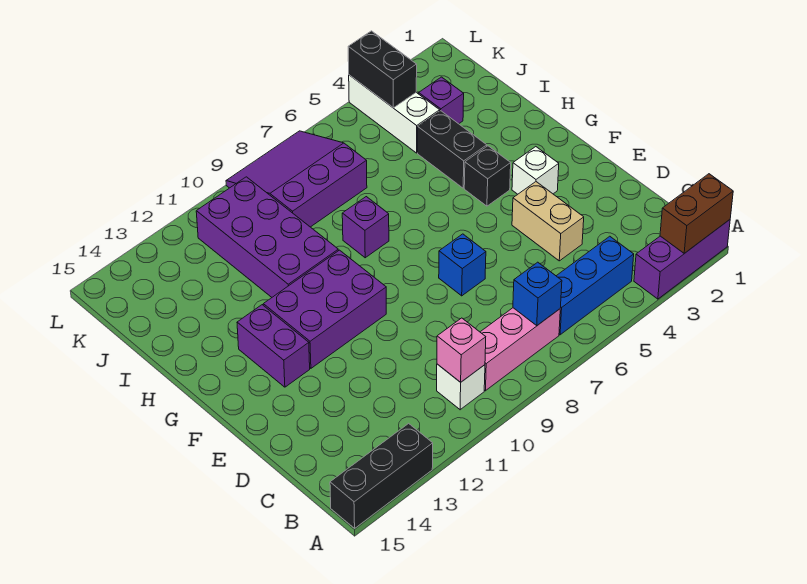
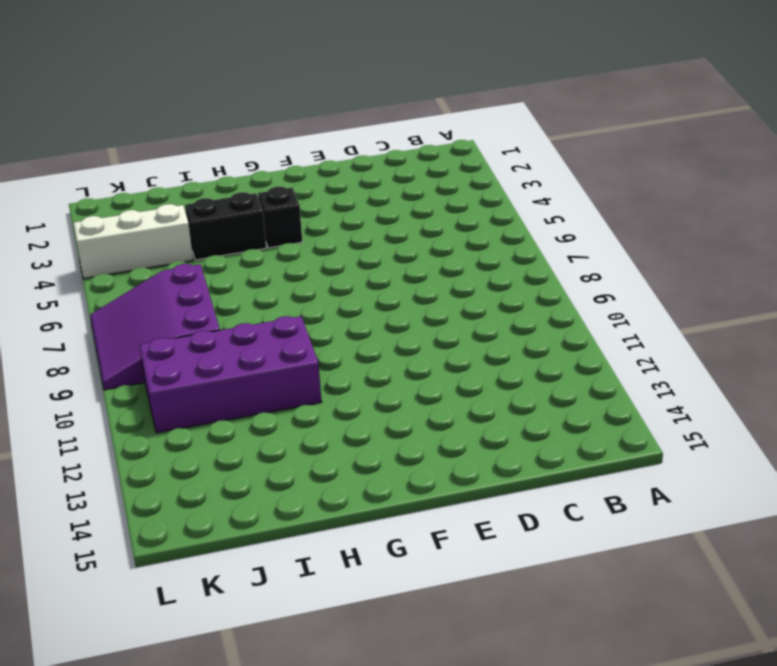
none -> purple 1x3 brick [634,220,730,299]
none -> black 1x3 brick [330,423,433,528]
none -> blue 1x3 brick [557,236,634,335]

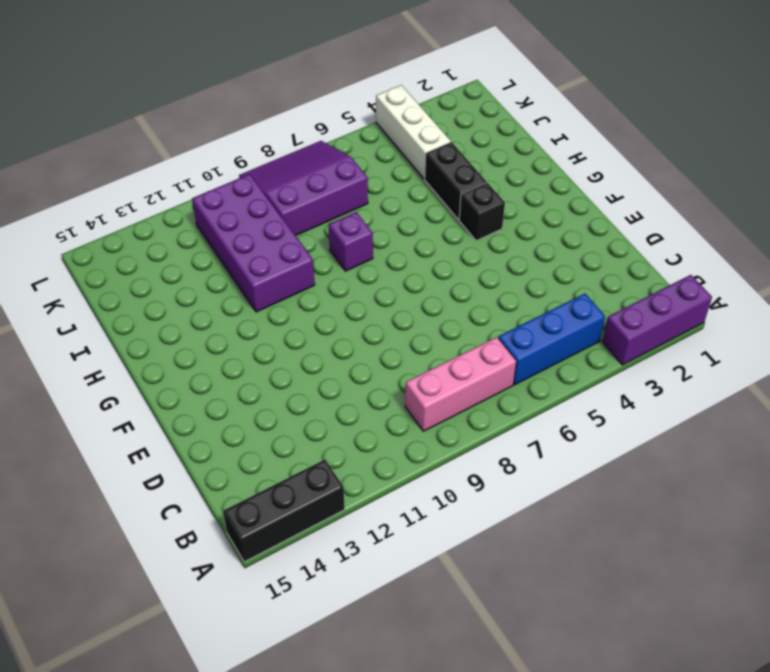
none -> white 1x1 brick [437,364,485,410]
none -> tan 1x2 brick [512,182,584,261]
none -> blue 1x1 brick [439,234,486,296]

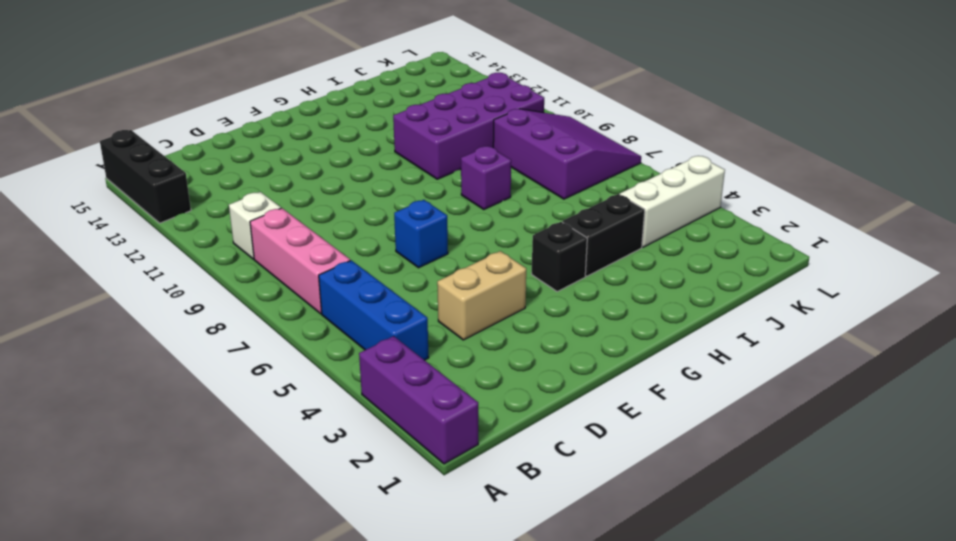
none -> white 1x1 brick [512,147,559,194]
none -> purple 2x3 brick [263,250,386,368]
none -> purple 1x2 brick [237,305,310,387]

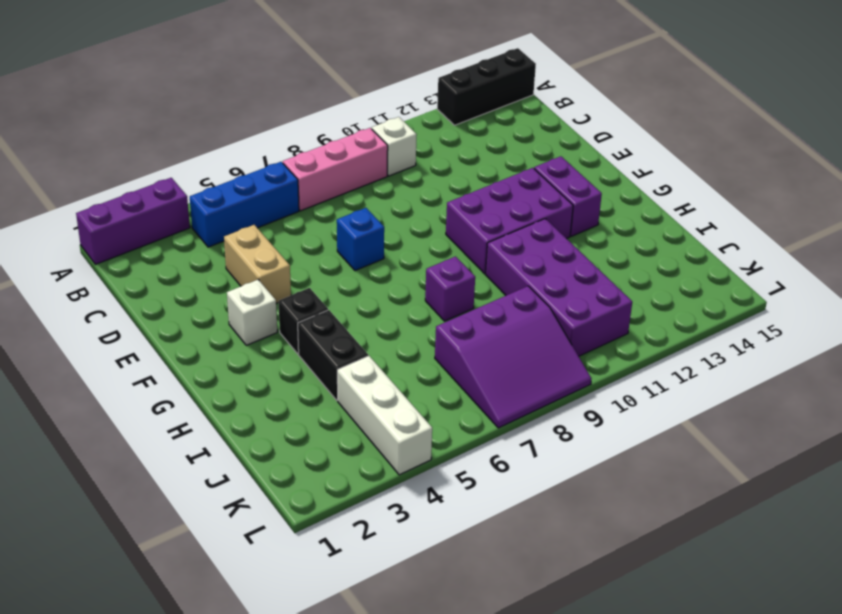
none -> purple 1x1 brick [419,77,464,124]
none -> brown 1x2 brick [660,174,733,253]
none -> blue 1x1 brick [513,262,562,325]

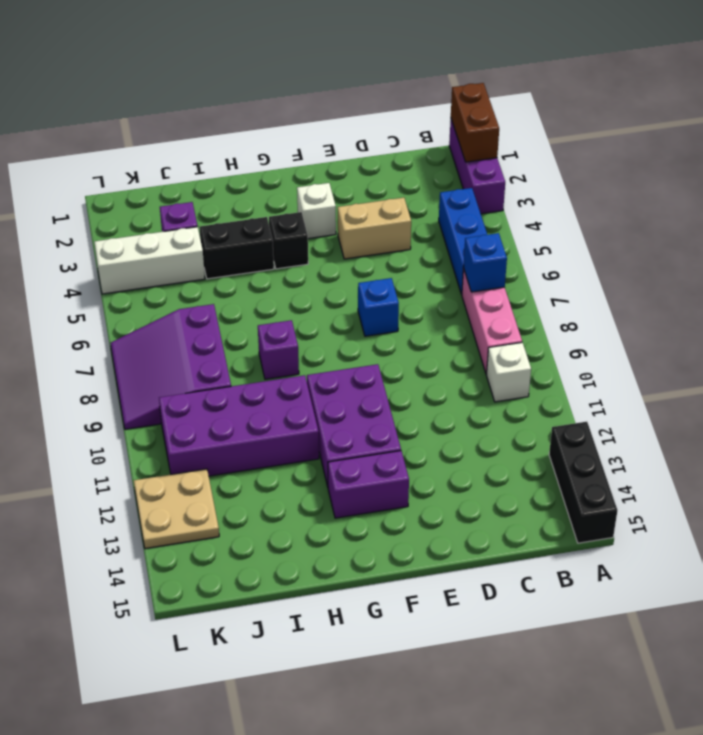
tan 2x2 plate [134,469,219,549] -> none
none -> pink 1x1 brick [437,318,486,382]
none -> black 1x2 brick [348,31,417,108]

